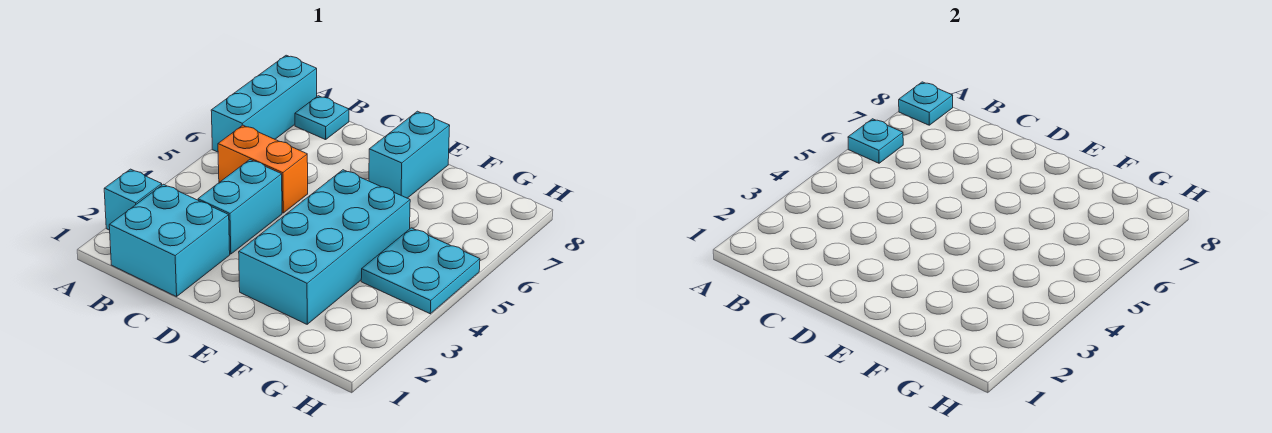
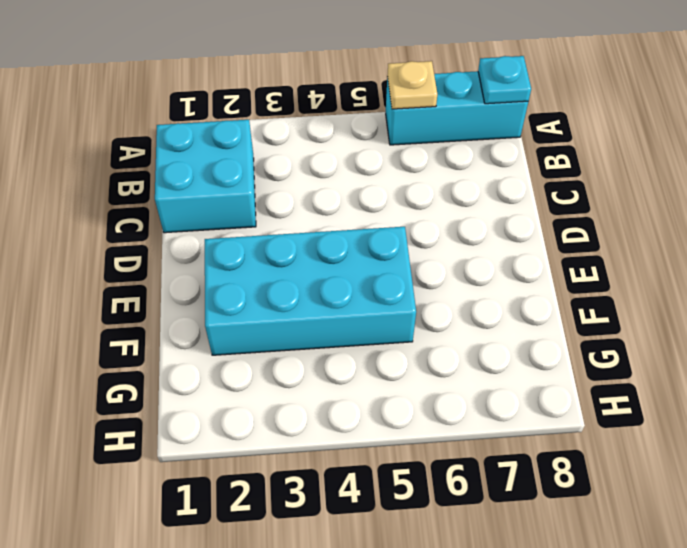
tan 1x1 plate [387,61,437,109] -> cyan 1x1 plate [848,119,903,163]
none -> cyan 1x1 brick [104,169,162,230]
none -> orange 1x2 brick [218,125,308,213]

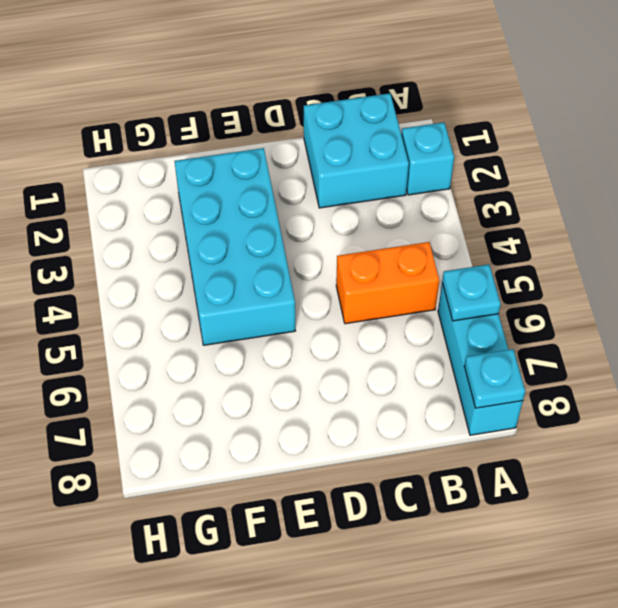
none -> cyan 1x1 plate [295,96,349,140]
none -> cyan 1x2 brick [198,160,282,254]

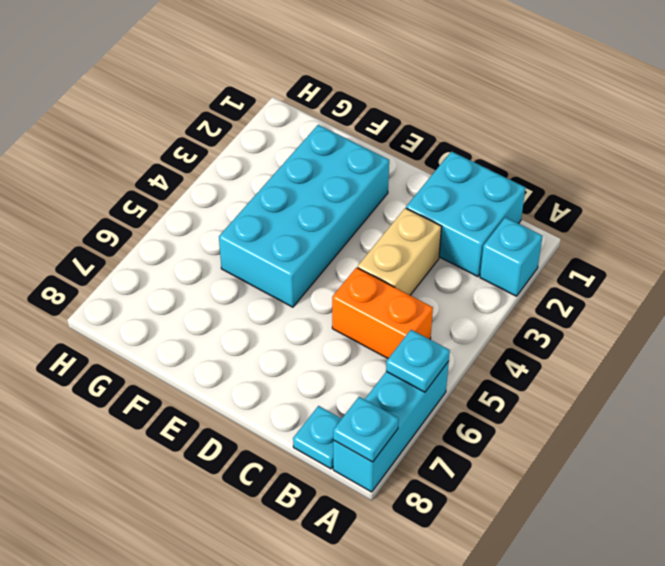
tan 1x2 brick [358,208,442,295] -> cyan 1x2 brick [198,160,282,254]
none -> cyan 1x2 brick [369,111,450,198]
none -> cyan 2x2 plate [361,228,480,314]

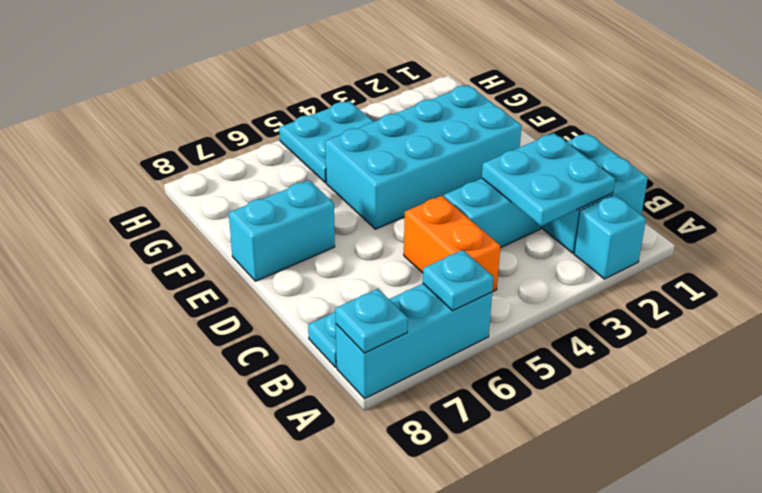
cyan 2x2 plate [482,133,615,226] -> none

